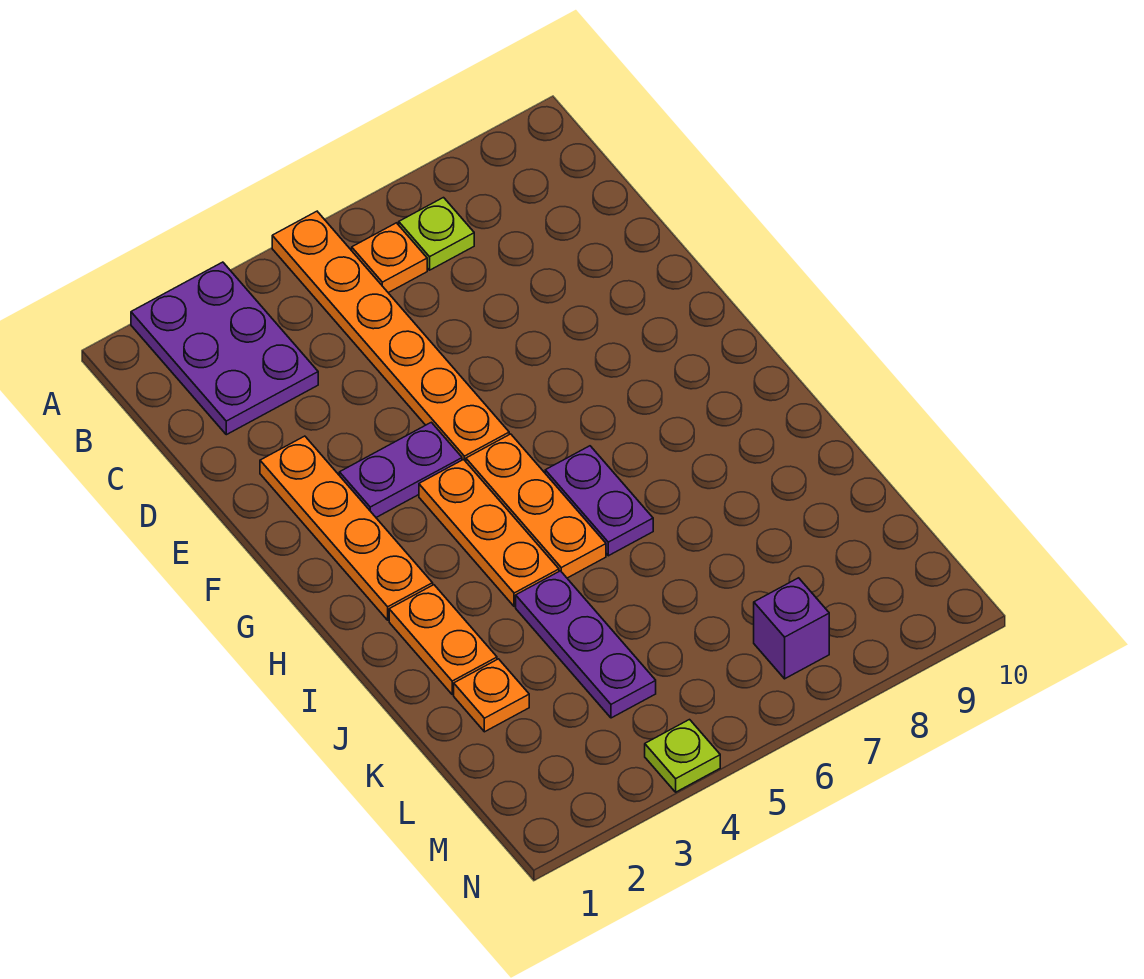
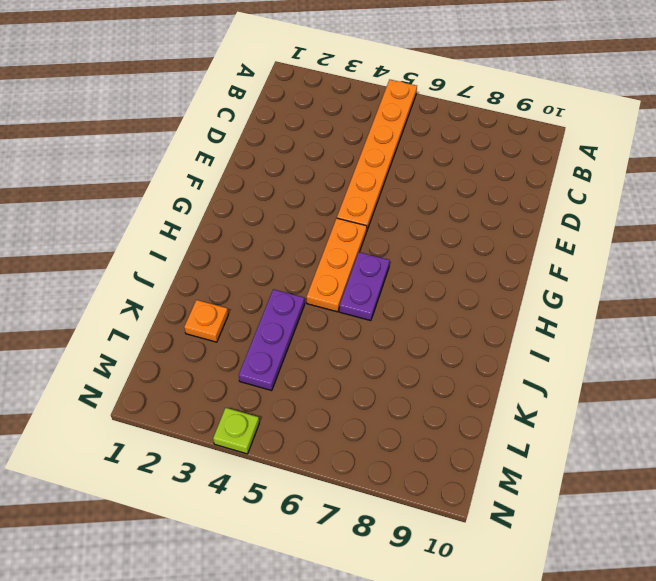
none -> purple 2x3 plate [131,262,318,435]
none -> orange 1x1 plate [352,223,427,293]
none -> lime 1x1 plate [399,198,474,270]

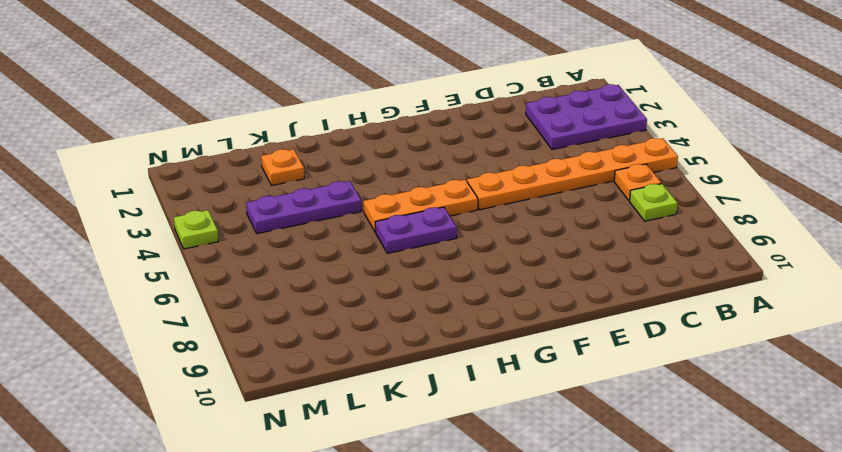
none -> orange 1x4 plate [260,436,433,620]
none -> purple 1x2 plate [339,422,462,517]
none -> orange 1x3 plate [419,459,559,607]

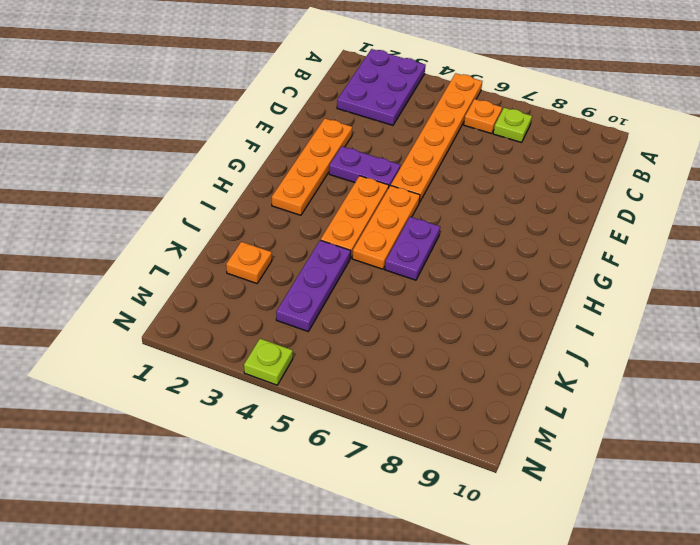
none -> orange 1x2 plate [389,585,497,695]
none -> purple 1x1 brick [754,578,829,679]

